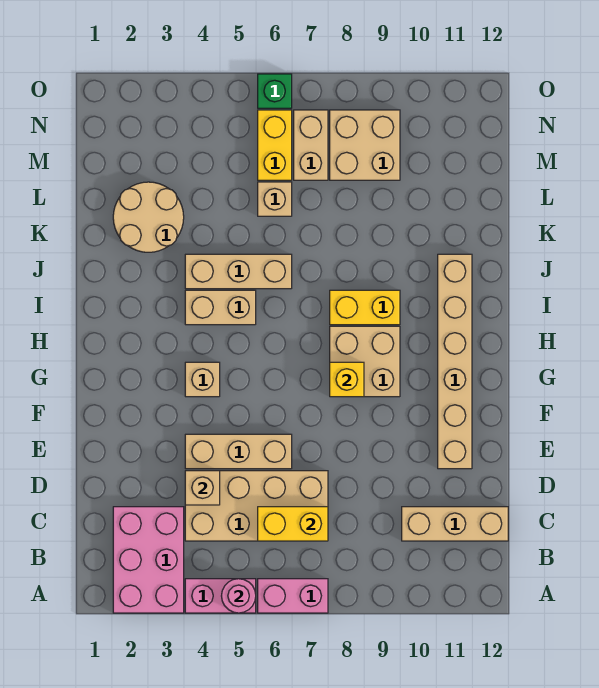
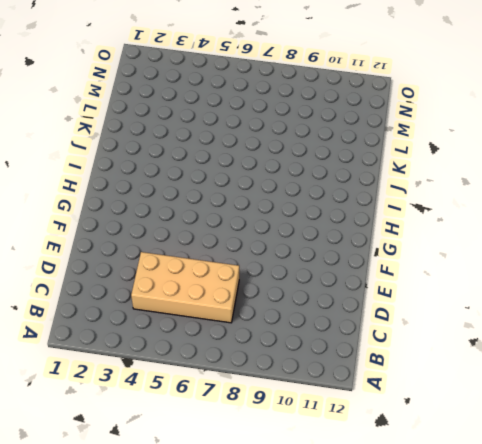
none -> pink 2x3 brick [113,507,184,613]
none -> pink 1x2 brick [185,579,256,613]
none -> pink 1x2 brick [258,579,328,613]

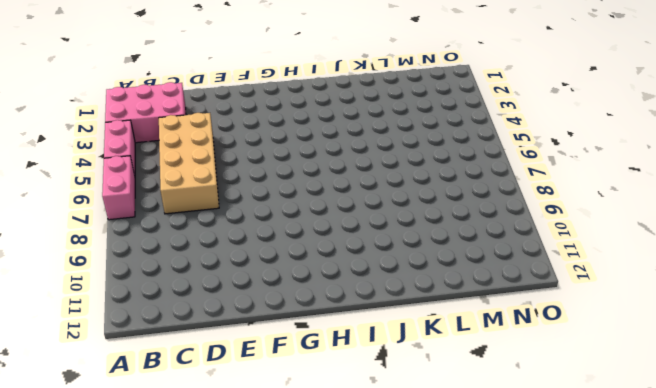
none -> tan 1x3 brick [402,507,508,541]
none -> tan 1x3 brick [185,434,292,469]
none -> tan 1x6 brick [438,254,472,469]

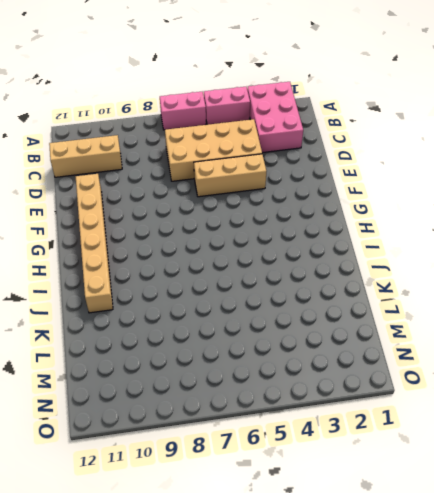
none -> tan 1x1 brick [185,362,220,397]
none -> tan 2x2 brick [330,326,400,397]
none -> tan 1x2 brick [185,290,256,325]

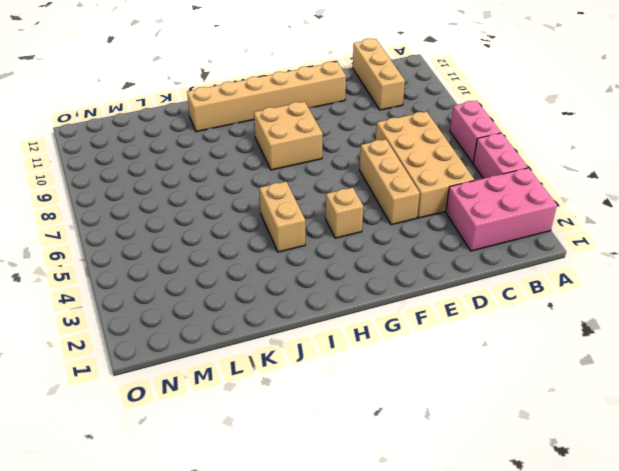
none -> yellow 1x2 brick [330,290,400,325]
none -> tan 1x3 brick [185,254,292,289]
none -> tan 2x2 round brick [113,182,184,252]

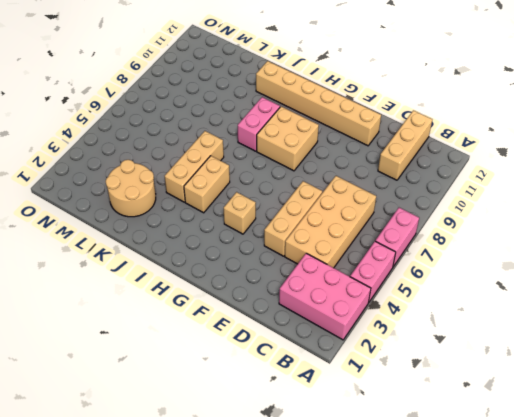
pink 1x2 brick [238,97,280,151] -> yellow 1x2 brick [330,290,400,325]
none -> tan 1x1 brick [258,182,292,216]
none -> yellow 1x2 brick [258,110,292,180]
none -> tan 1x2 brick [294,110,328,180]

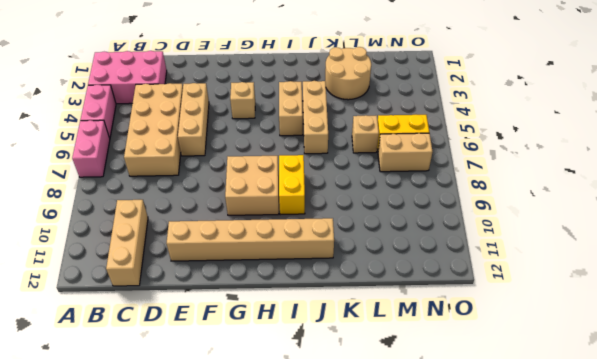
none -> tan 2x2 brick [330,110,400,180]
none -> green 1x1 brick [258,74,292,108]
none -> pink 1x1 round brick [222,579,256,613]

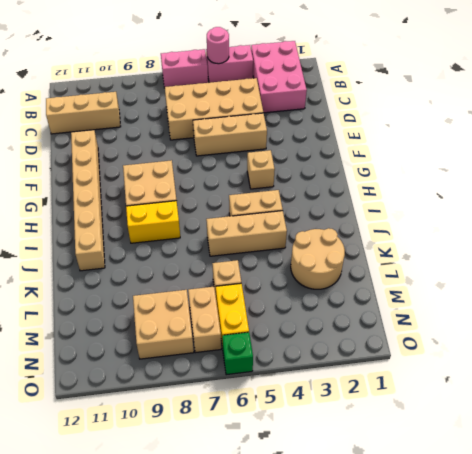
none -> yellow 1x2 brick [258,507,328,541]
none -> tan 1x1 brick [185,471,220,505]
none -> yellow 1x1 brick [330,362,364,397]

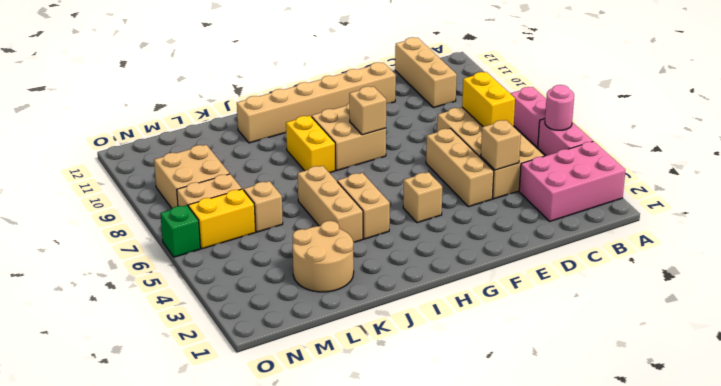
tan 1x1 brick [349,86,386,135] -> yellow 1x1 brick [330,362,364,397]

